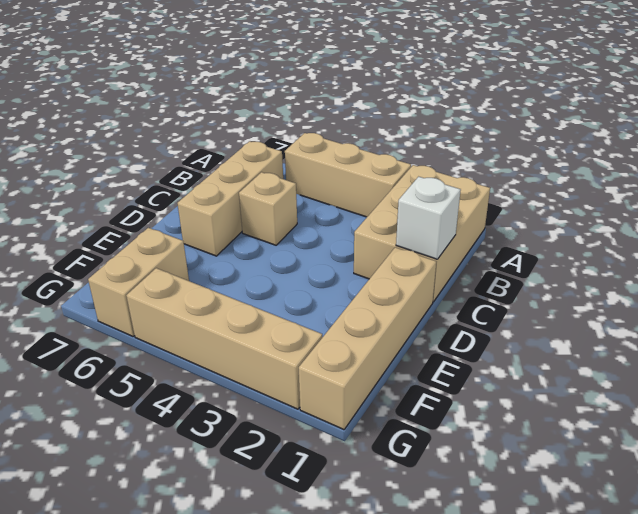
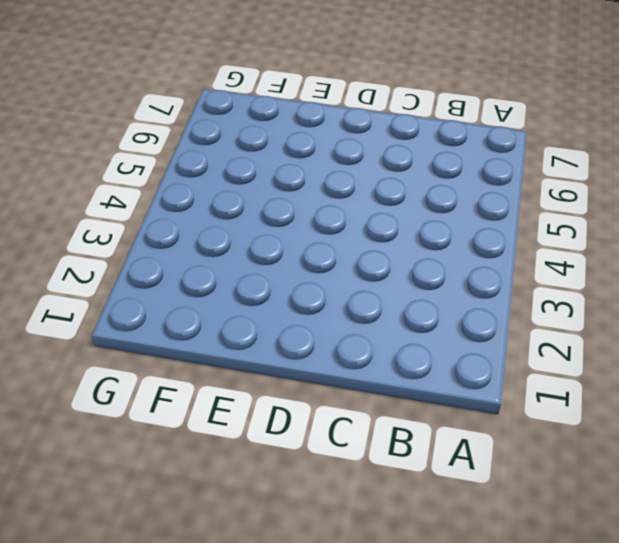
none -> tan 2x3 brick [354,165,490,302]
none -> tan 1x3 brick [285,133,411,217]

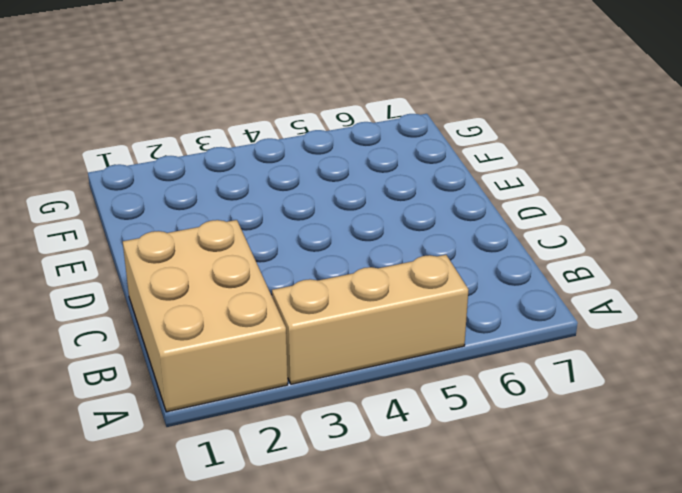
none -> tan 1x3 brick [177,141,283,256]
none -> tan 1x1 brick [239,172,297,245]

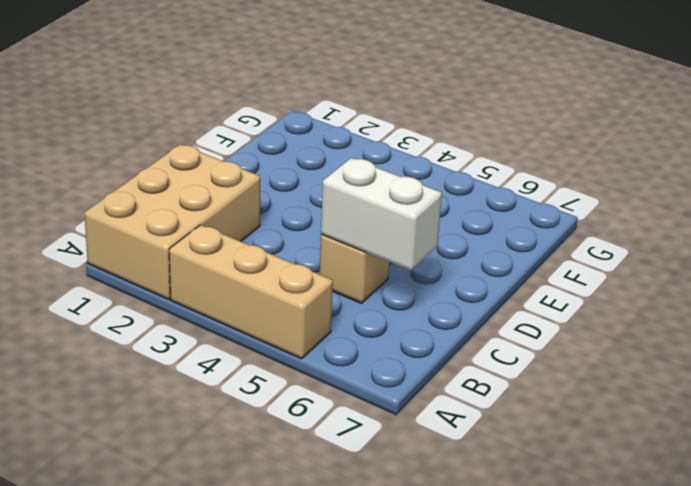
white 1x2 brick [321,158,442,271] -> none
none -> tan 1x3 brick [177,141,283,256]
none -> tan 1x4 brick [299,247,436,430]

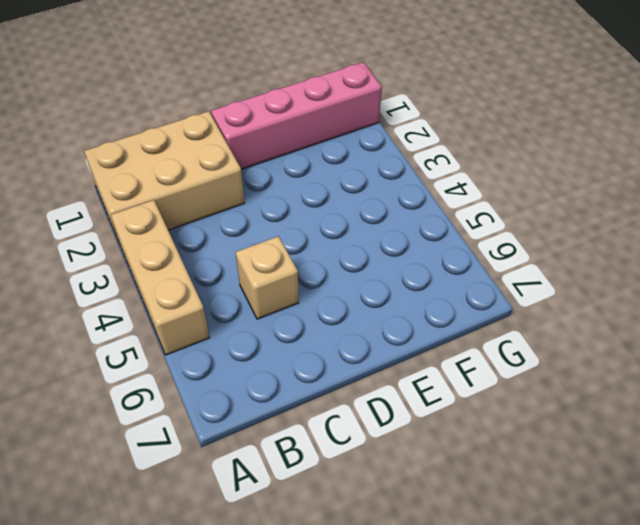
pink 1x4 brick [211,62,382,169] -> tan 1x4 brick [299,247,436,430]
none -> tan 1x3 brick [177,141,283,256]
none -> tan 1x2 brick [88,228,189,336]

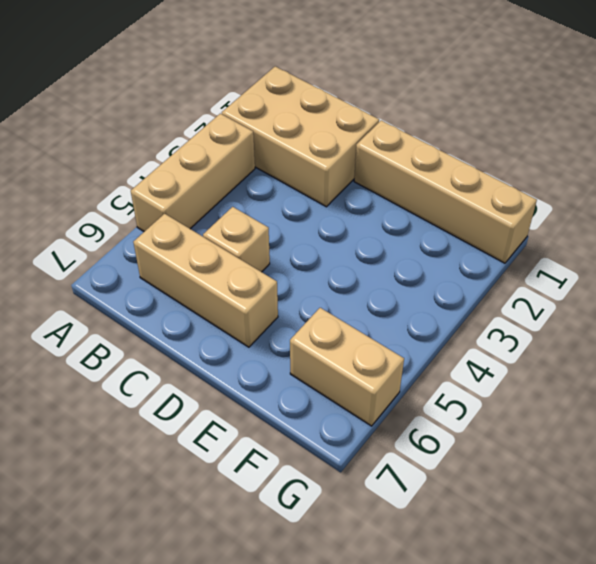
none -> tan 1x4 brick [126,268,322,409]
none -> white 1x1 brick [396,177,461,259]

